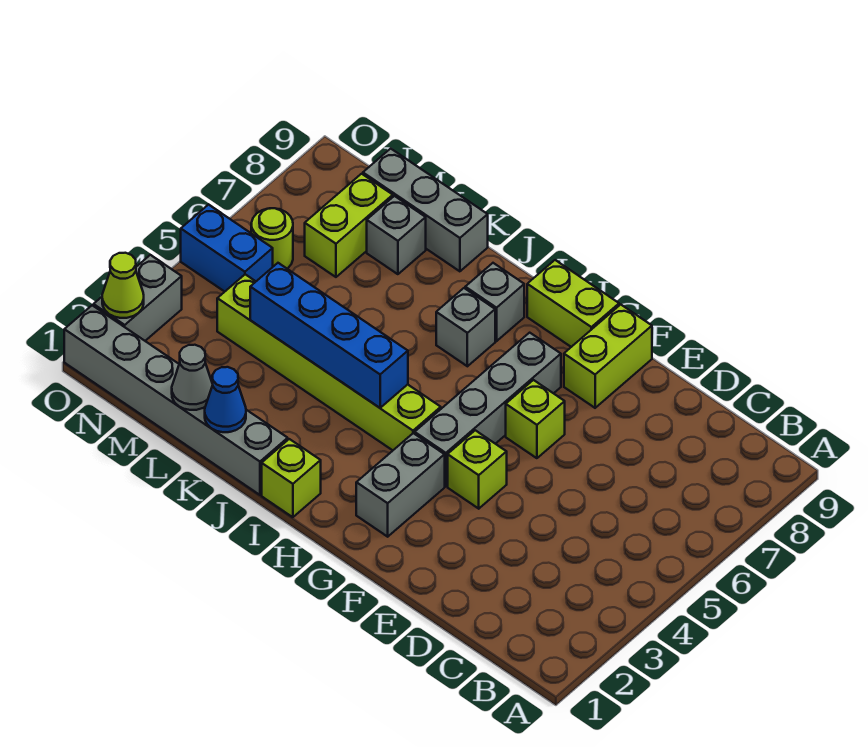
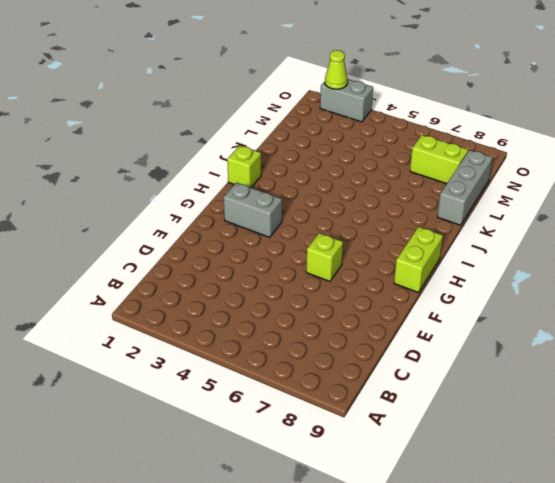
none -> lime 1x1 brick [448,430,507,509]
none -> lime 1x2 brick [564,305,652,408]
none -> grey 1x4 brick [415,333,561,486]

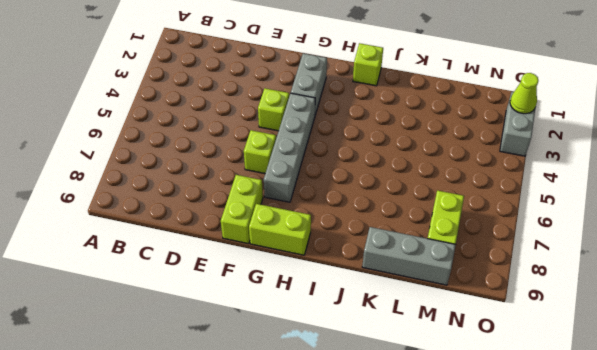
none -> lime 1x6 brick [217,274,441,450]
none -> grey 1x1 brick [436,288,495,366]
none -> grey 1x1 brick [465,263,524,341]

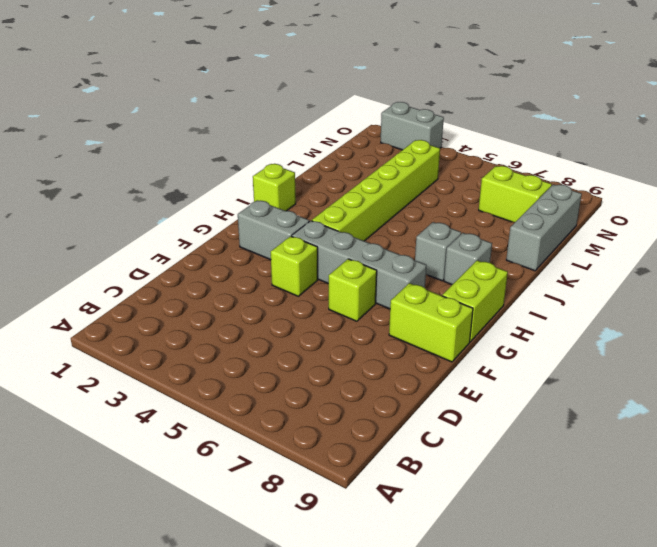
none -> grey 1x6 brick [64,305,288,495]
none -> grey 1x1 brick [367,196,426,274]
none -> blue 1x2 brick [181,205,273,292]

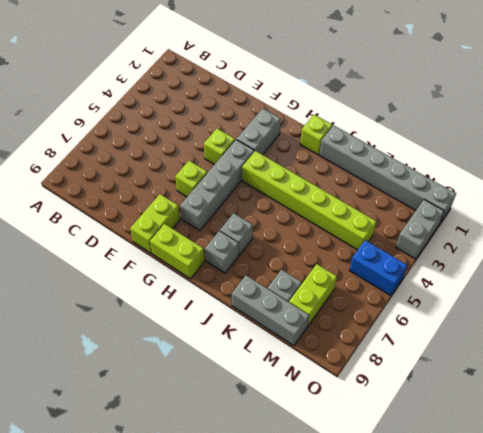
none -> lime 1x1 round brick [251,208,293,269]
none -> blue 1x4 brick [250,263,408,408]
none -> blue 1x1 cone [205,367,246,432]

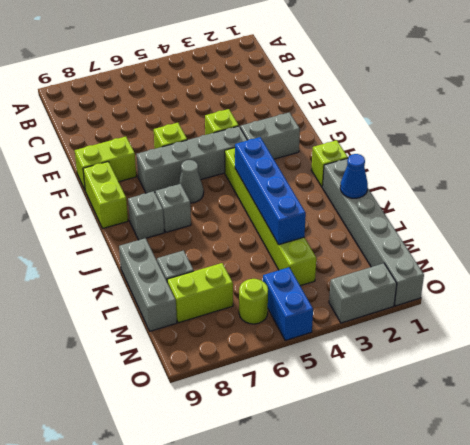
grey 1x1 cone [178,160,204,203] -> grey 1x1 cone moved to [172,345,213,410]
none -> lime 1x1 cone [102,253,144,318]

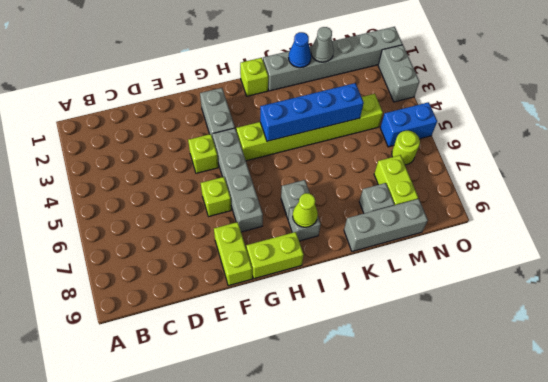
lime 1x1 cone [293,193,318,227] -> lime 1x1 cone moved to [102,253,144,318]

